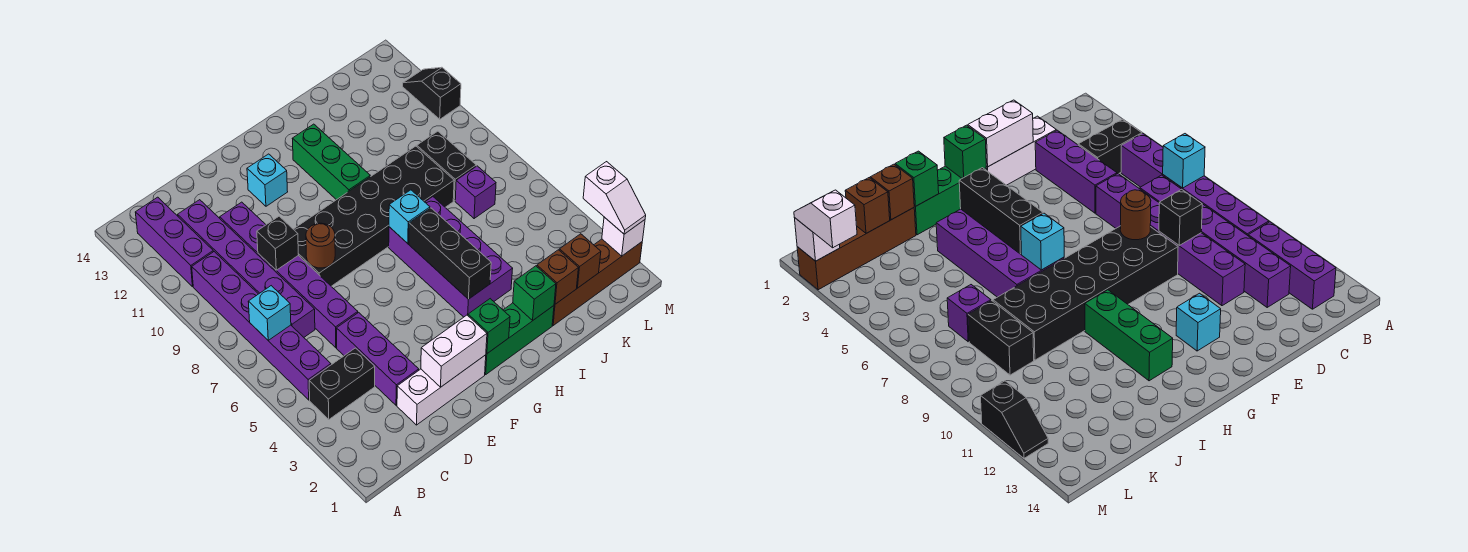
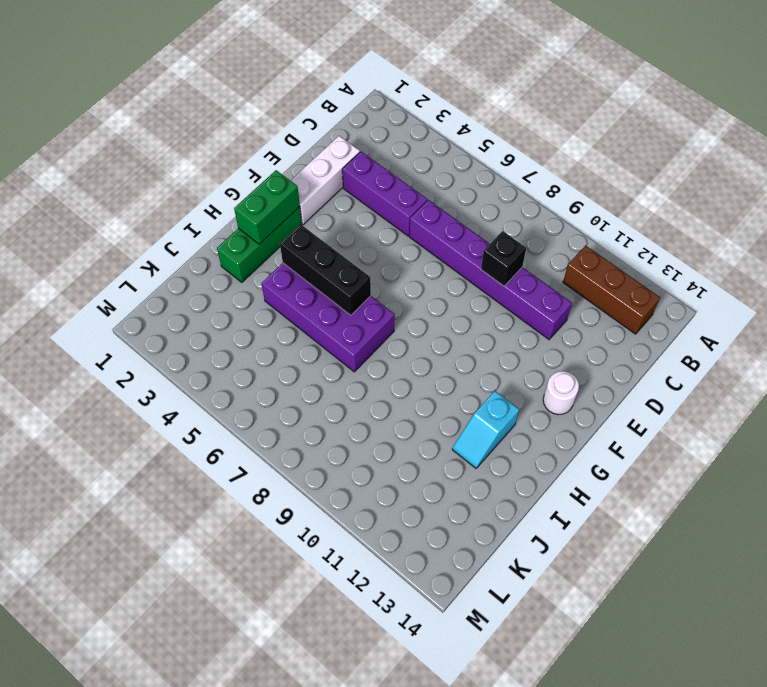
brown 1x3 brick [563,245,660,334] -> purple 1x3 brick [135,197,213,287]
white 1x1 round brick [543,371,579,415] -> none
green 1x2 brick [234,170,300,244] -> green 1x1 brick [468,299,510,353]
cyan 1x2 slope [452,391,519,468] -> green 1x3 brick [292,124,370,200]
none -> black 1x2 brick [309,348,375,419]
none -> purple 1x6 brick [192,252,331,400]
none -> purple 1x6 brick [178,200,315,337]

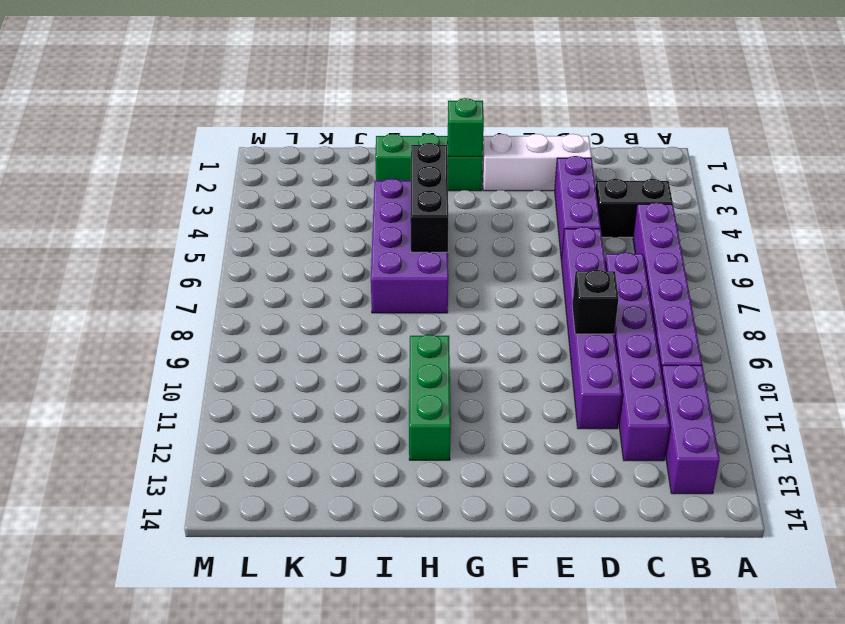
none -> black 2x6 brick [294,146,454,286]
none -> cyan 1x1 brick [247,154,288,206]
none -> brown 1x4 brick [552,239,642,325]

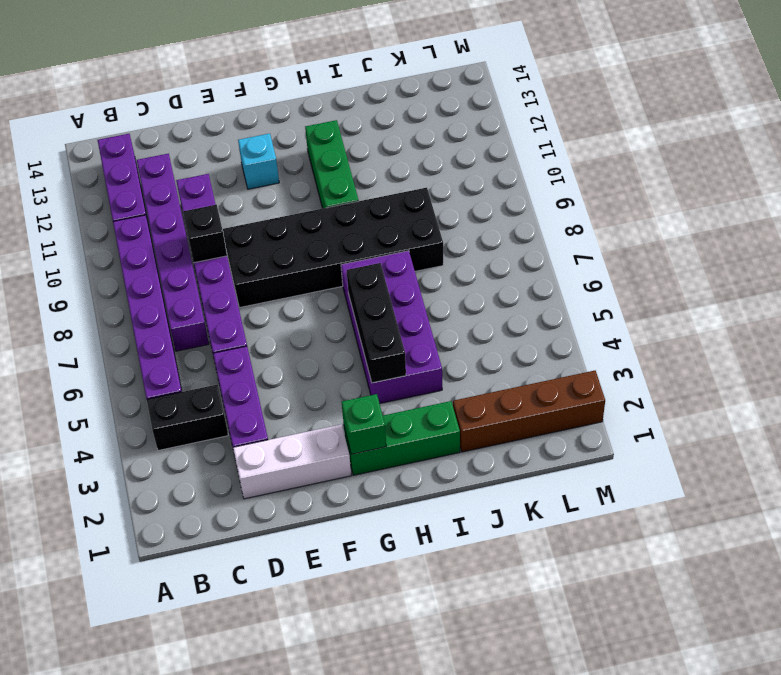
none -> purple 1x1 brick [455,166,496,219]
none -> black 1x2 brick [417,131,476,201]
none -> black 1x2 slope [403,67,461,119]

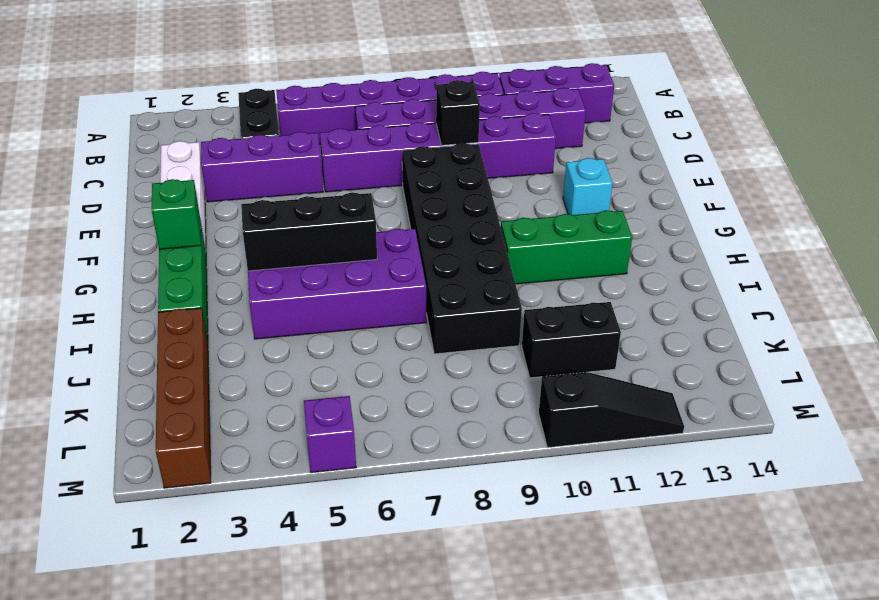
black 1x2 brick [522,302,621,378] -> black 1x2 brick moved to [417,131,476,201]
purple 1x1 brick [304,396,356,473] -> purple 1x1 brick moved to [455,166,496,219]
black 1x3 slope [539,372,684,448] -> black 1x2 slope [403,67,461,119]
none -> cyan 1x1 brick [248,286,291,340]
none -> white 1x2 brick [421,315,487,387]
none -> brown 1x1 round brick [306,223,335,268]

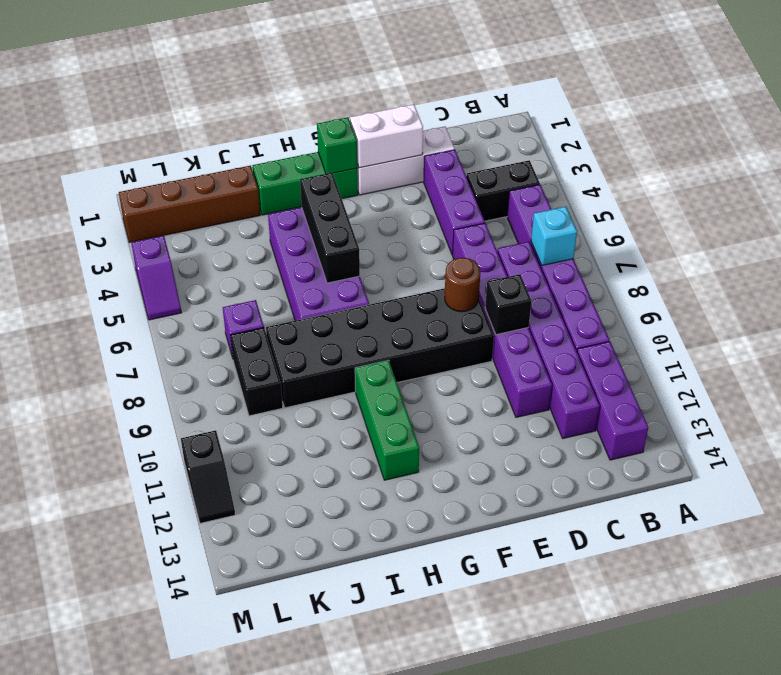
purple 1x2 slope [131,236,181,320] -> none
none -> cyan 1x1 brick [247,154,288,206]
none -> cyan 1x1 brick [389,190,430,243]
none -> green 1x1 brick [513,266,556,321]

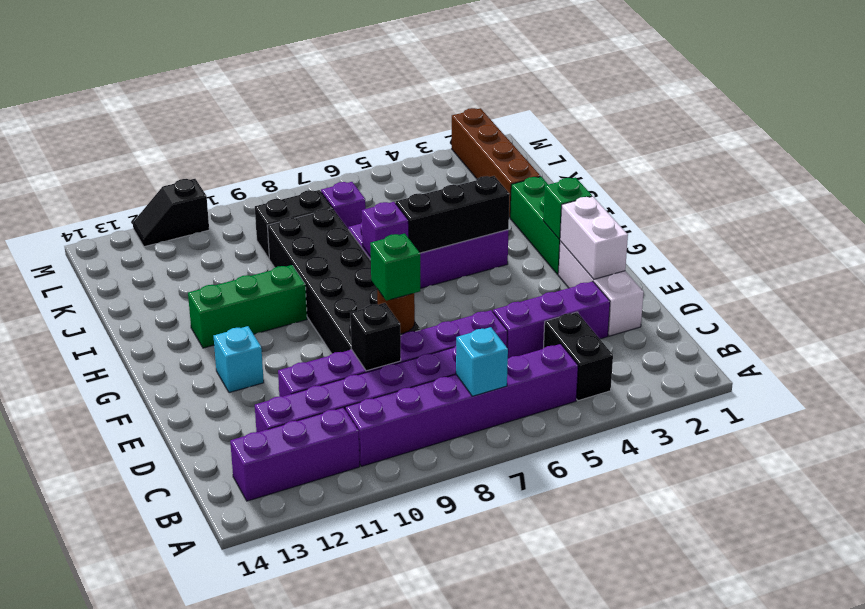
green 1x1 brick [370,234,420,301] -> green 1x1 brick moved to [513,266,556,321]
purple 1x1 brick [362,202,409,257] -> cyan 1x1 brick [389,190,430,243]
none -> brown 1x1 brick [537,250,578,304]
none -> brown 1x1 brick [559,234,601,288]
none -> white 1x1 brick [602,217,645,256]

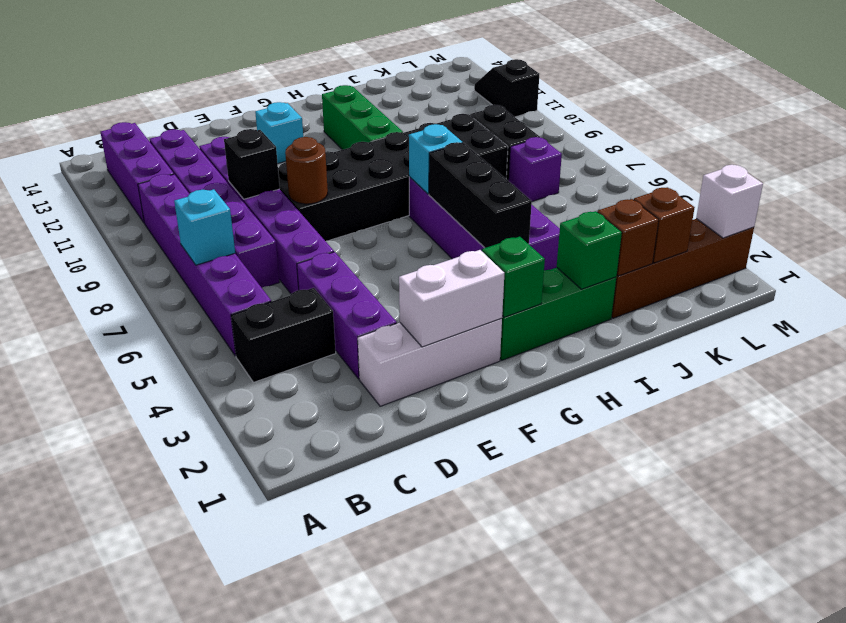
none -> white 1x2 slope [583,162,646,234]

